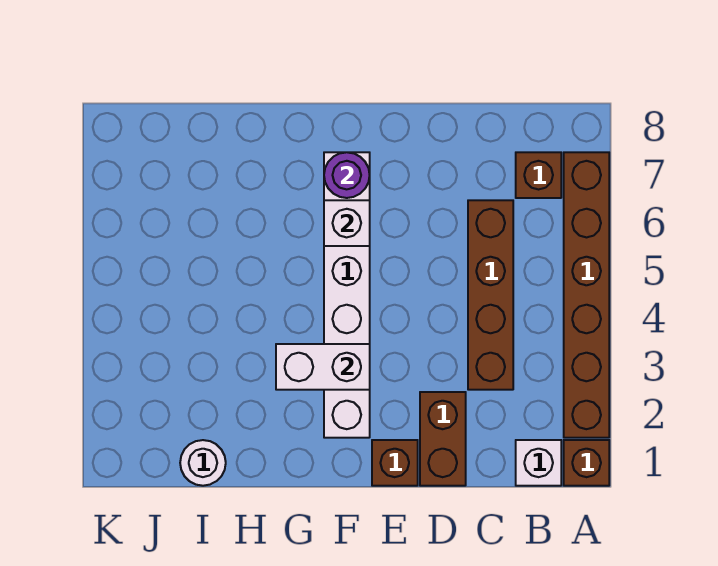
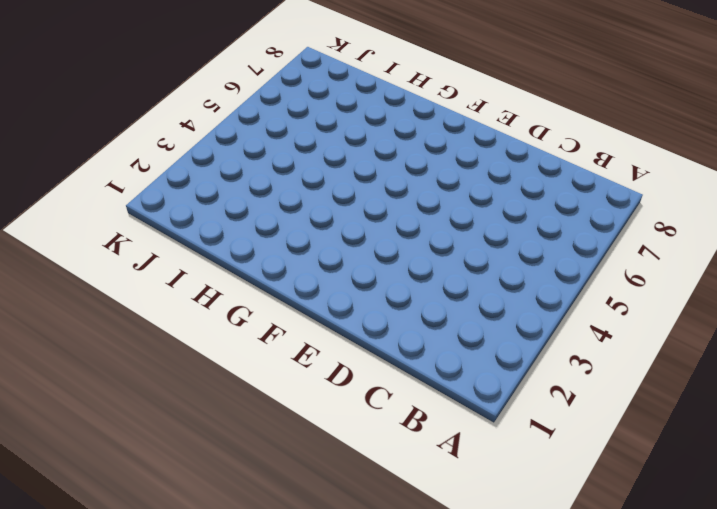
none -> brown 1x1 brick [564,440,609,486]
none -> brown 1x6 brick [564,152,609,438]
none -> white 1x1 brick [516,440,561,486]

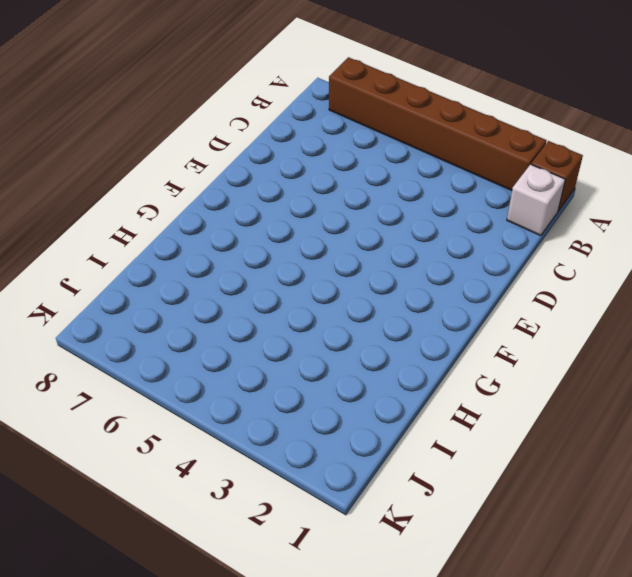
none -> brown 1x1 brick [516,152,561,198]
none -> brown 1x4 brick [468,200,513,390]
none -> brown 1x2 brick [420,392,466,486]

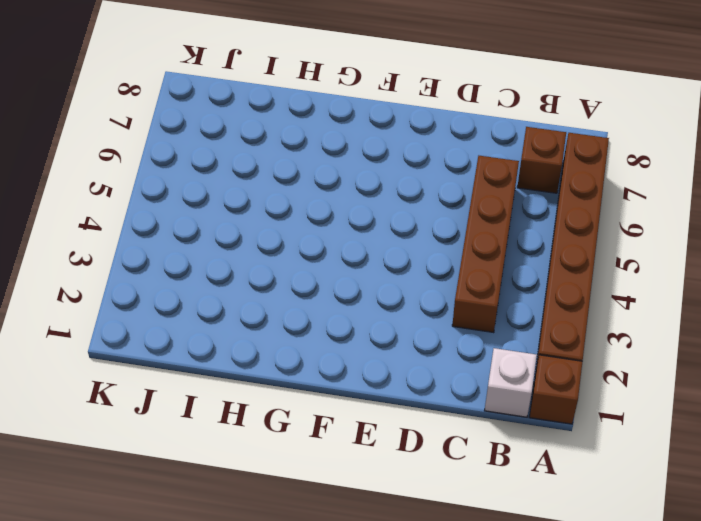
none -> brown 1x2 brick [420,392,466,486]
none -> brown 1x1 brick [372,440,418,486]
none -> white 1x6 brick [324,152,370,438]

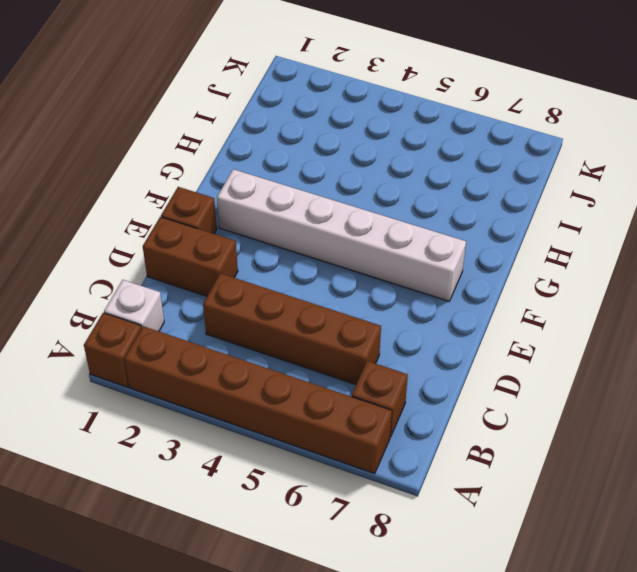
none -> white 1x1 round brick [180,440,226,486]
none -> white 1x2 brick [276,344,370,390]
none -> white 1x1 brick [324,200,370,246]

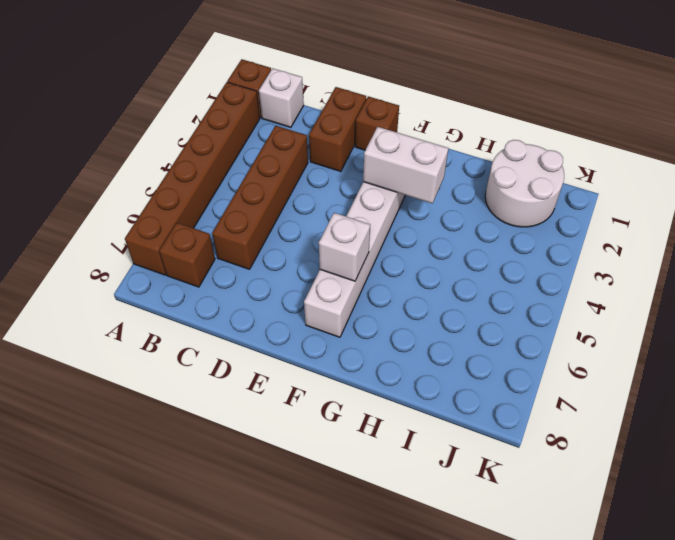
white 2x2 round brick [485,140,564,227] -> white 1x1 round brick [180,440,226,486]
none -> purple 1x1 round brick [324,152,370,198]

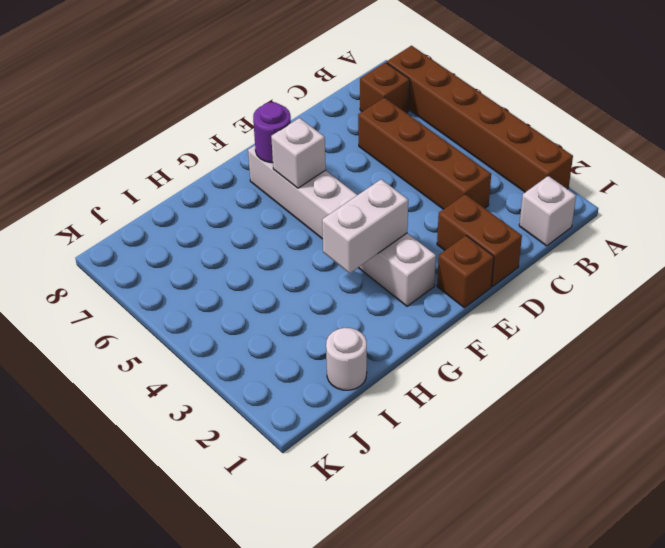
none -> brown 1x1 brick [564,440,609,486]

